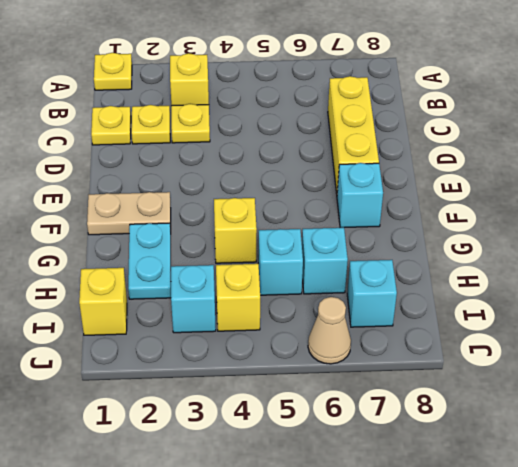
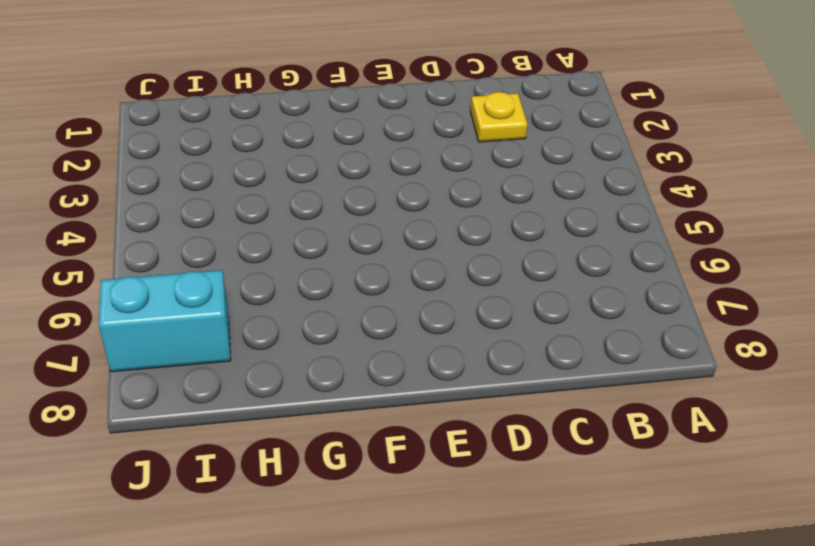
cyan 1x2 brick [99,270,231,372] -> cyan 1x1 brick [347,260,397,327]
none -> yellow 1x1 plate [94,53,132,90]
none -> yellow 1x1 brick [170,53,209,106]
none -> yellow 1x1 plate [91,106,131,145]

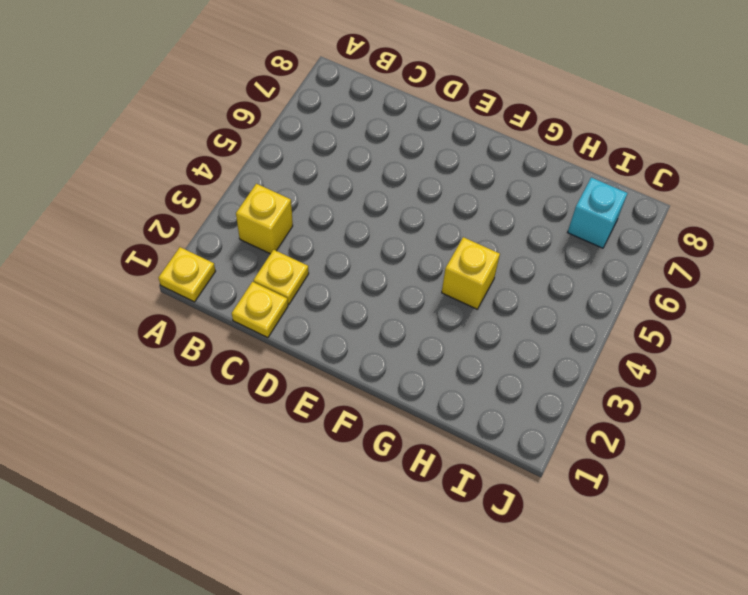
none -> yellow 1x1 plate [171,104,210,143]
none -> yellow 1x3 brick [328,76,379,194]
none -> tan 1x2 plate [87,192,171,235]

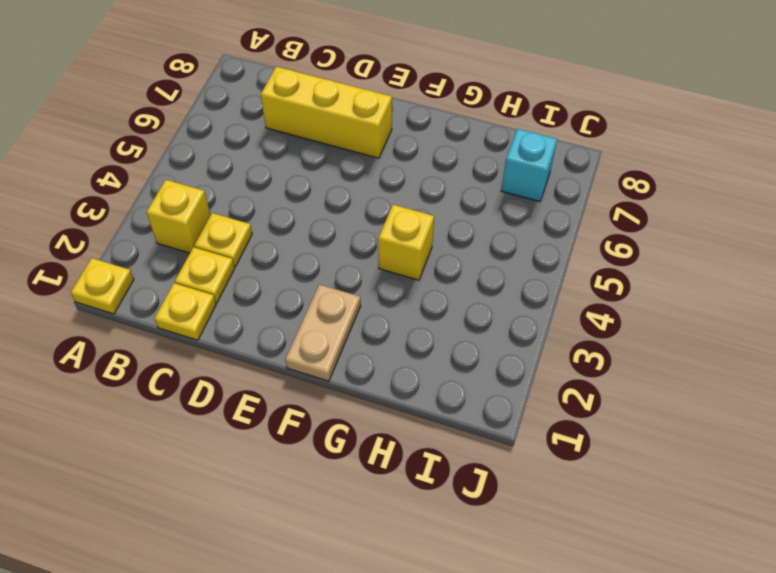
none -> cyan 1x1 brick [337,163,383,228]
none -> cyan 1x2 plate [128,223,171,299]
none -> cyan 1x1 brick [258,229,303,295]

